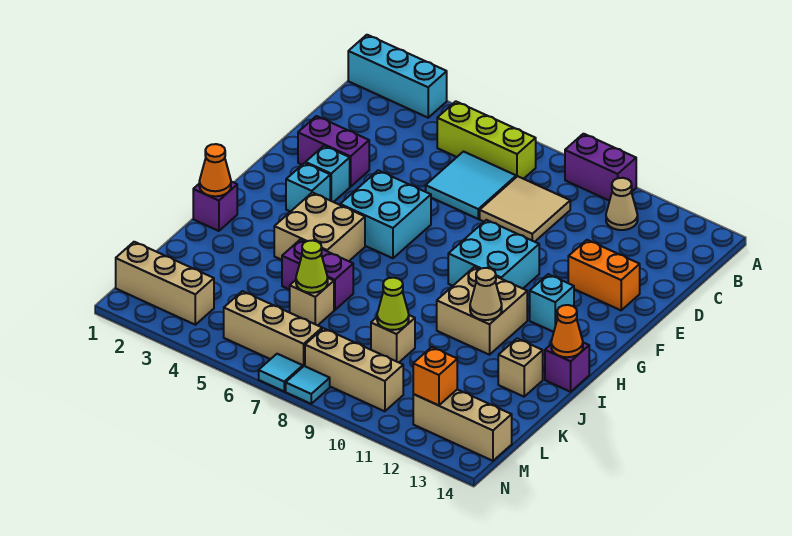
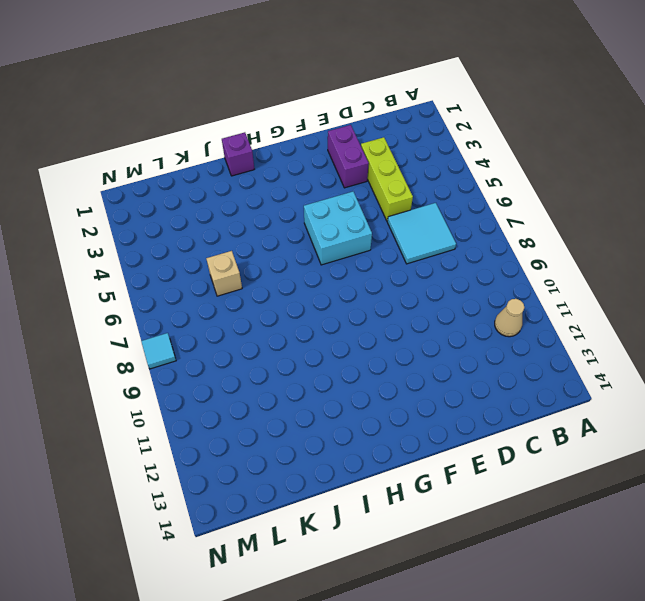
lime 1x3 brick [361,137,413,221] -> lime 1x3 brick moved to [437,101,536,179]
none -> cyan 1x3 brick [348,35,447,118]
none -> purple 1x2 brick [565,134,636,201]
none -> tan 2x2 tile [480,176,570,242]
none -> orange 1x2 brick [568,240,640,310]

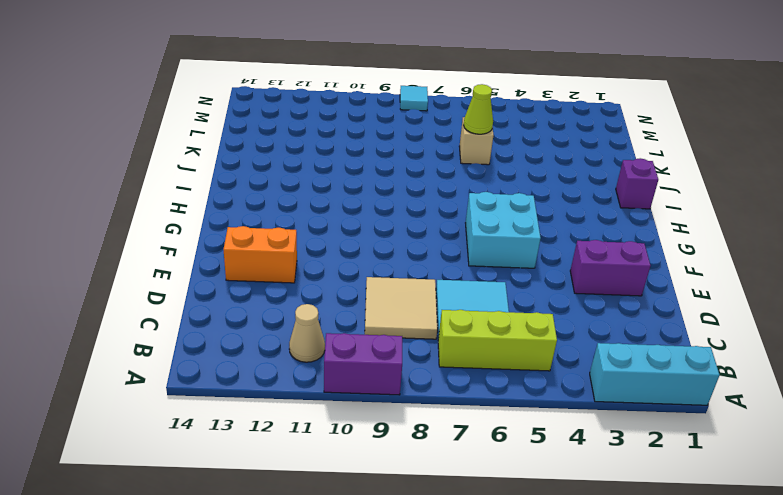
none -> cyan 1x1 brick [306,146,350,202]
none -> cyan 2x2 brick [448,220,539,289]
none -> cyan 1x1 brick [286,163,330,212]
none -> cyan 1x1 brick [530,274,574,332]

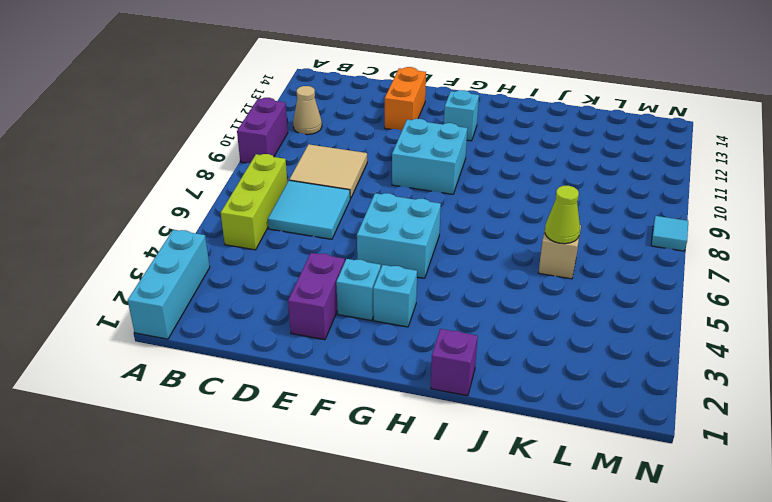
none -> tan 2x2 brick [274,192,365,261]
none -> tan 2x2 brick [437,267,527,355]
none -> purple 1x1 brick [545,343,589,392]
none -> purple 1x2 brick [282,239,353,310]

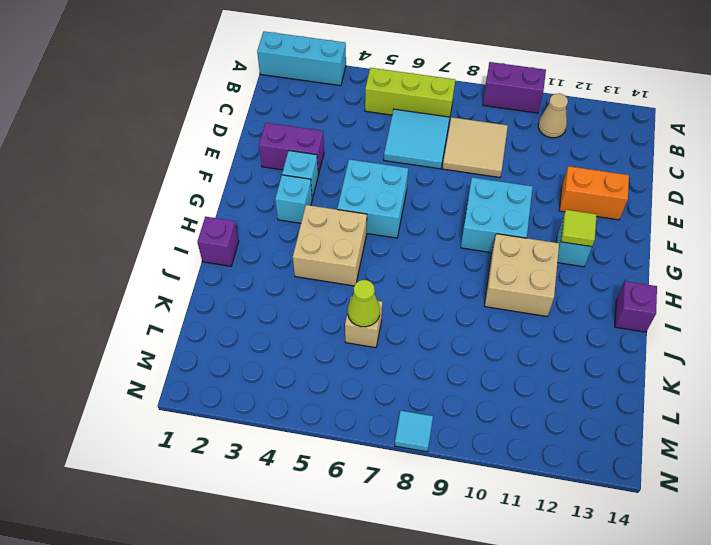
lime 1x1 tile [561,210,597,247] -> none
none -> purple 1x2 brick [282,239,353,310]
none -> tan 1x1 brick [498,338,543,397]
none -> tan 1x1 brick [371,315,415,362]
none -> tan 1x3 brick [116,242,214,325]

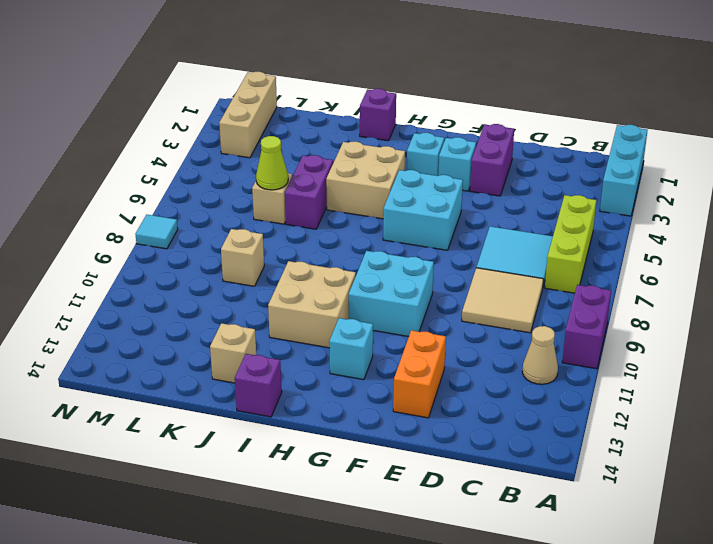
none -> tan 1x3 brick [224,291,322,366]
none -> tan 1x3 brick [305,328,403,411]
none -> tan 1x3 brick [413,389,512,461]
none -> cyan 1x1 tile [259,354,303,391]

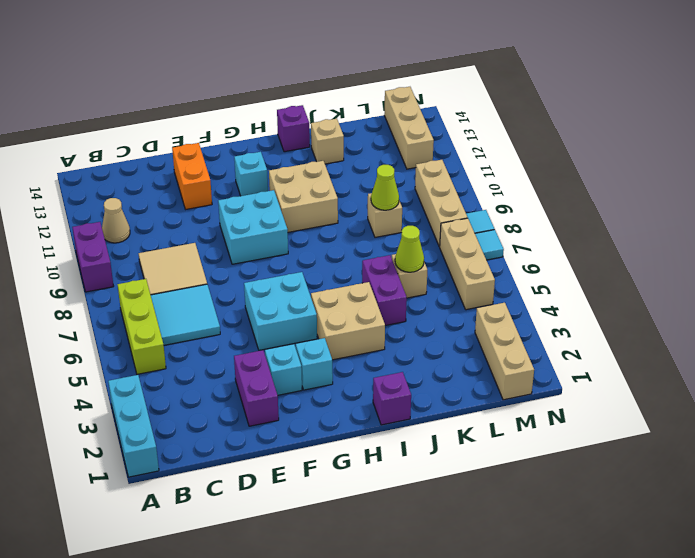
none -> orange 1x1 cone [199,144,231,196]
none -> tan 1x1 cone [470,268,502,320]
none -> orange 1x1 cone [551,305,583,357]
none -> orange 1x1 brick [413,347,457,405]

